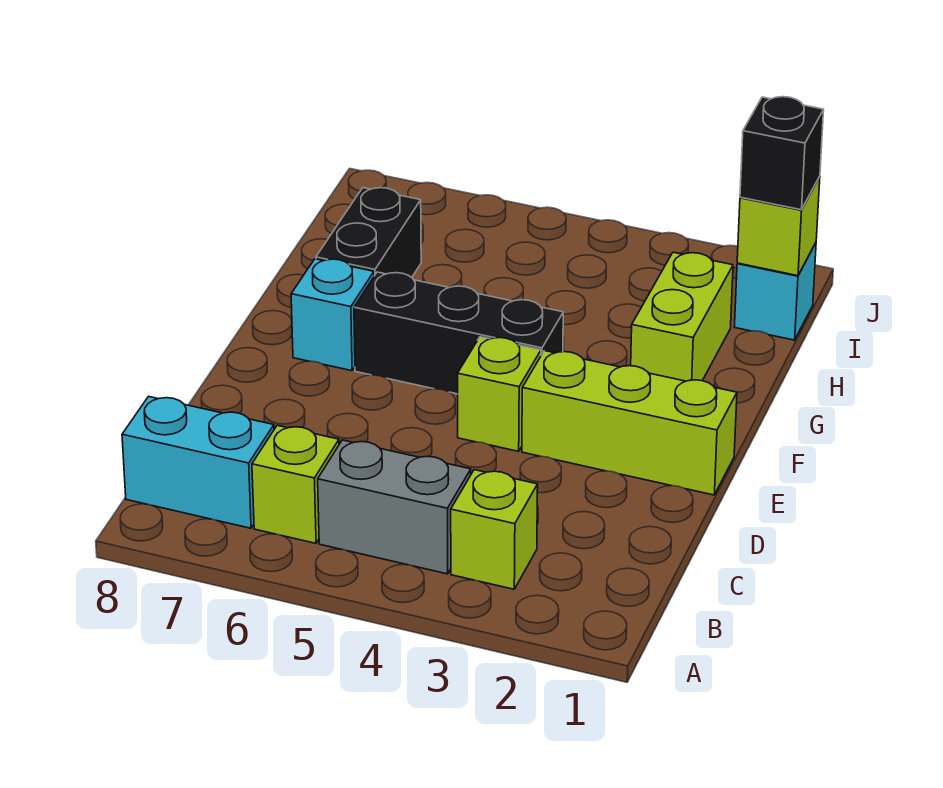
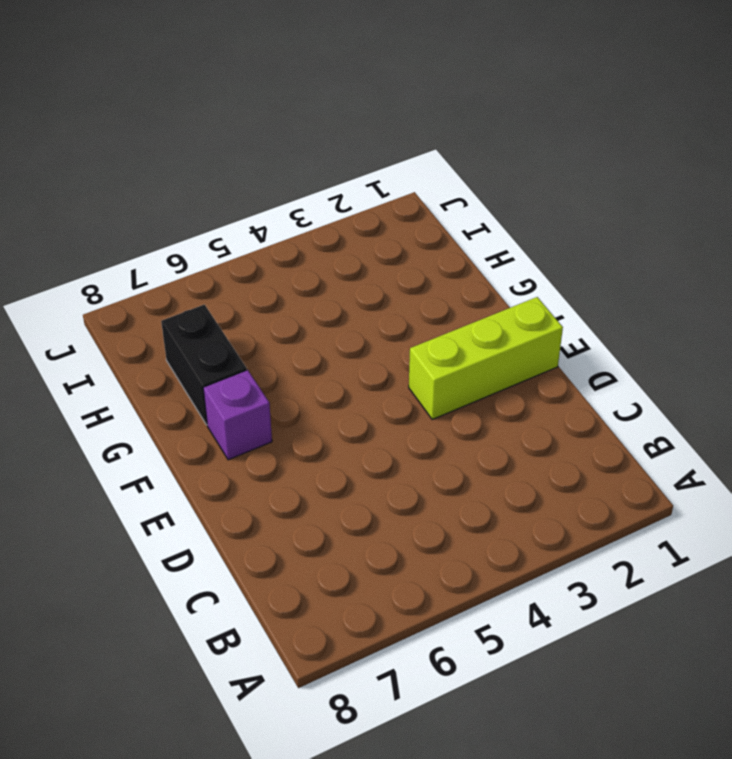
purple 1x1 brick [203,370,272,460] -> cyan 1x1 brick [291,259,374,371]
none -> lime 1x1 brick [451,470,538,589]
none -> grey 1x2 brick [318,440,471,574]
none -> lime 1x1 brick [252,425,339,543]

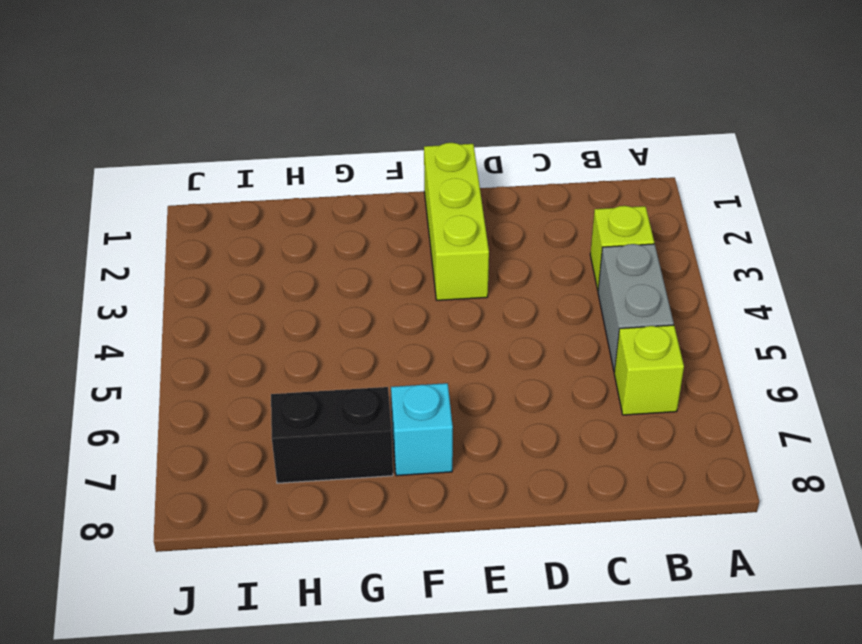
none -> cyan 1x2 brick [122,396,274,528]
none -> lime 1x1 brick [458,337,541,451]
none -> black 1x3 brick [354,272,563,394]

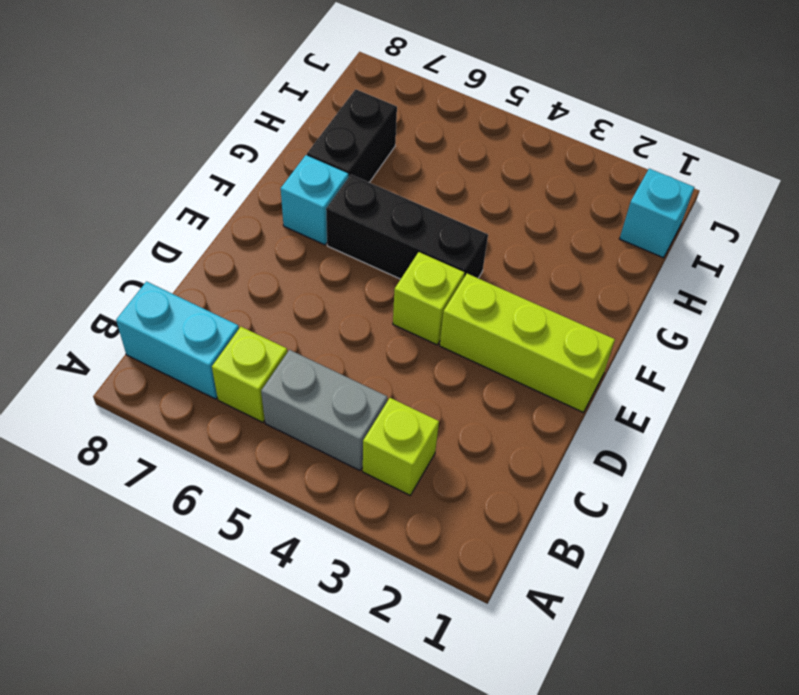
none -> lime 1x2 brick [631,252,733,381]
none -> lime 1x1 brick [737,177,820,276]
none -> black 1x1 brick [740,97,824,210]

